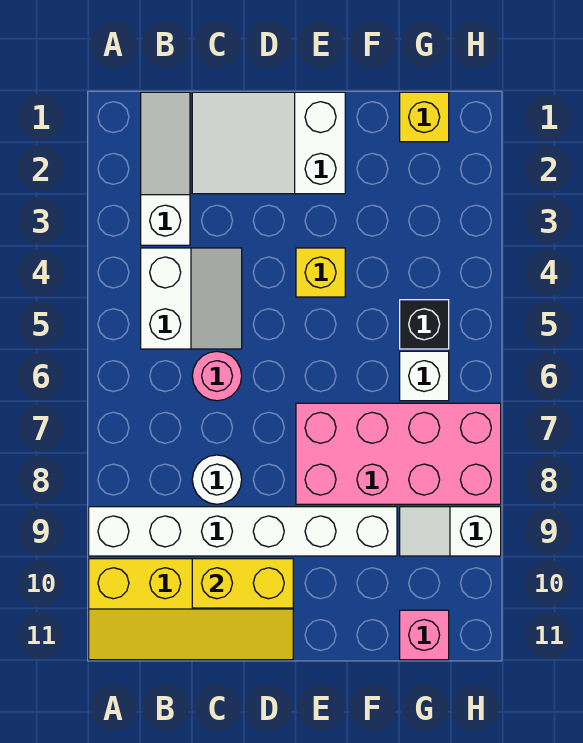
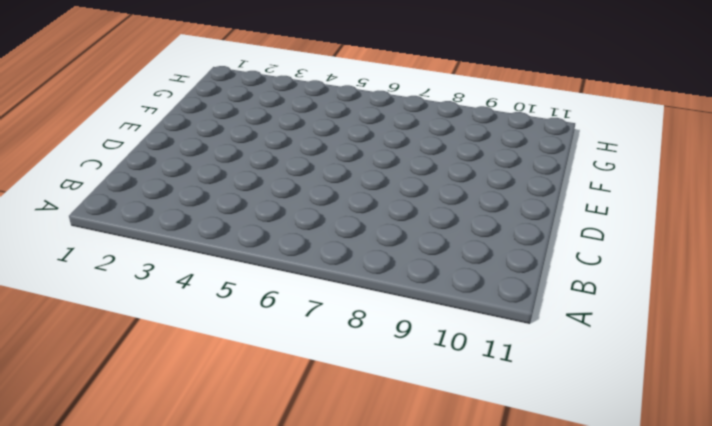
none -> white 1x6 brick [89,507,397,556]
none -> yellow 2x4 slope [89,559,293,660]
none -> white 1x3 slope [141,92,190,245]

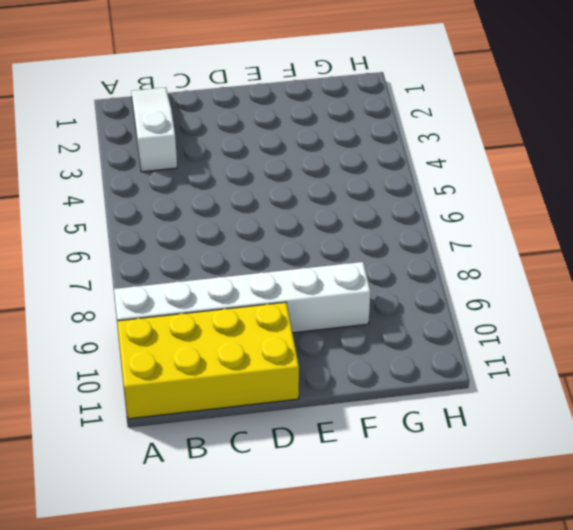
yellow 2x4 brick [117,302,299,419] -> yellow 2x4 slope [89,559,293,660]
none -> white 2x2 slope [141,248,242,349]
none -> white 2x3 slope [192,92,345,194]
none -> pink 1x1 round brick [192,351,242,401]

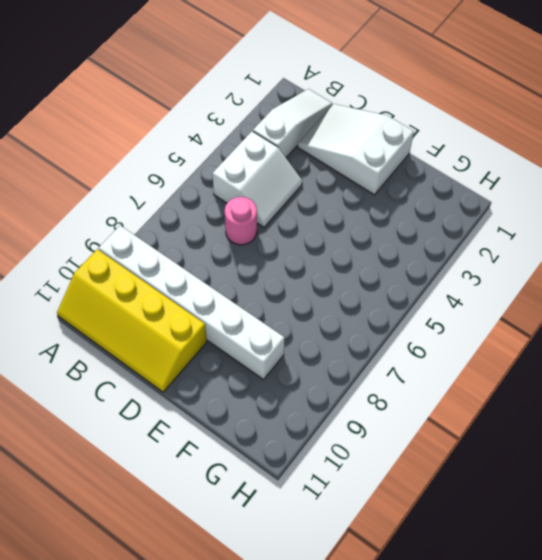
none -> white 1x1 round brick [192,455,242,504]
none -> yellow 1x1 brick [296,248,345,297]
none -> pink 2x4 brick [296,403,501,504]

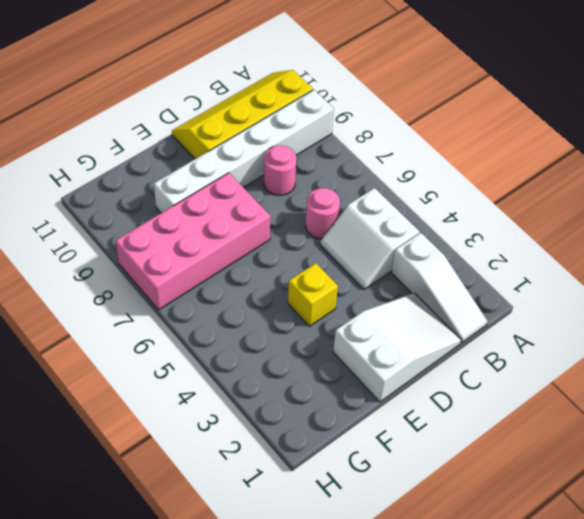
pink 1x1 round brick [264,145,296,195] -> white 1x1 round brick [192,455,242,504]
none -> yellow 1x1 brick [400,92,449,142]
none -> black 1x1 brick [400,300,449,349]
none -> white 1x1 brick [400,351,449,401]

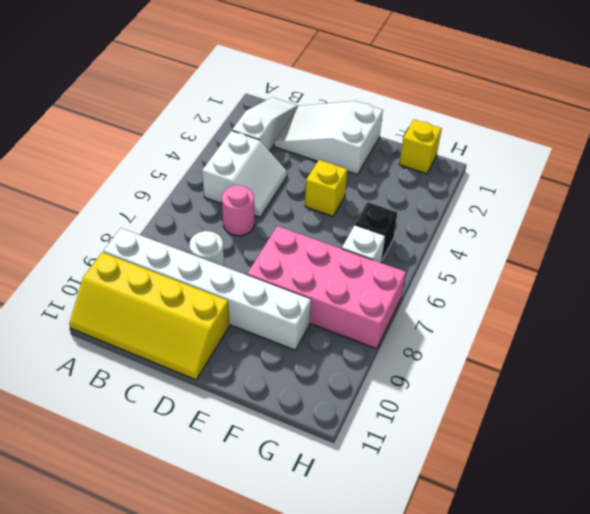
none -> white 1x2 slope [400,507,501,556]
none -> pink 1x1 brick [400,610,449,660]
none -> yellow 1x2 brick [192,559,293,608]

